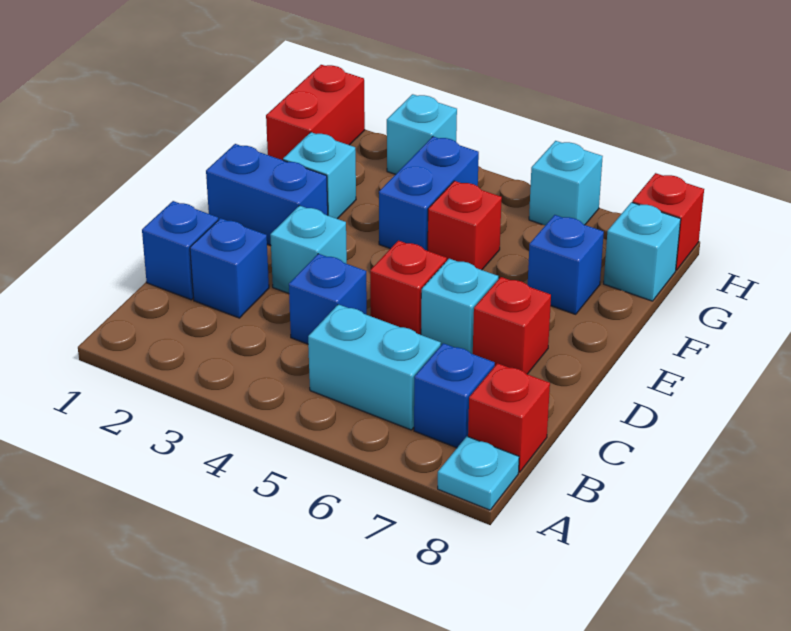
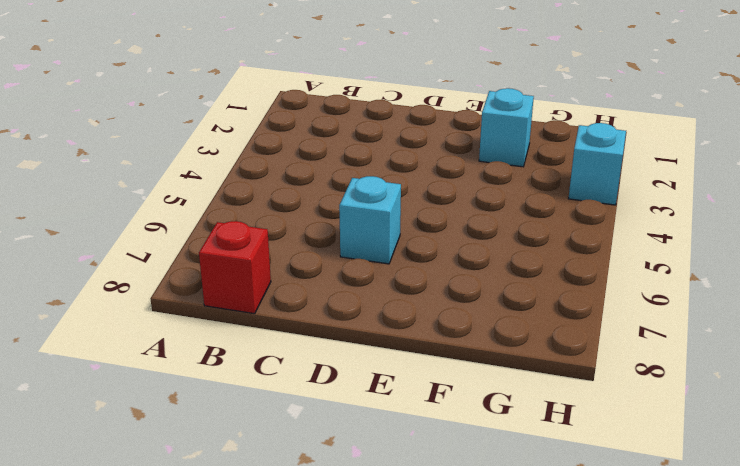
none -> cyan 1x1 plate [438,436,519,510]
none -> cyan 1x2 brick [308,304,441,430]
none -> blue 1x1 brick [414,343,495,448]

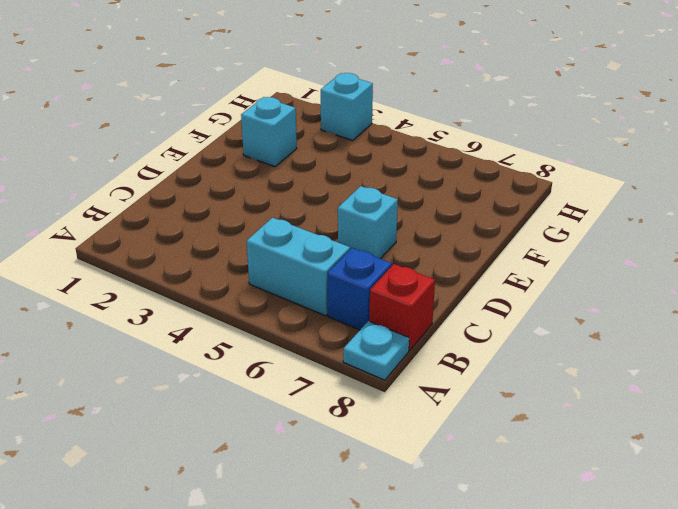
none -> blue 1x1 brick [142,201,218,300]
none -> blue 1x1 brick [190,218,269,318]
none -> blue 1x1 brick [289,254,367,344]

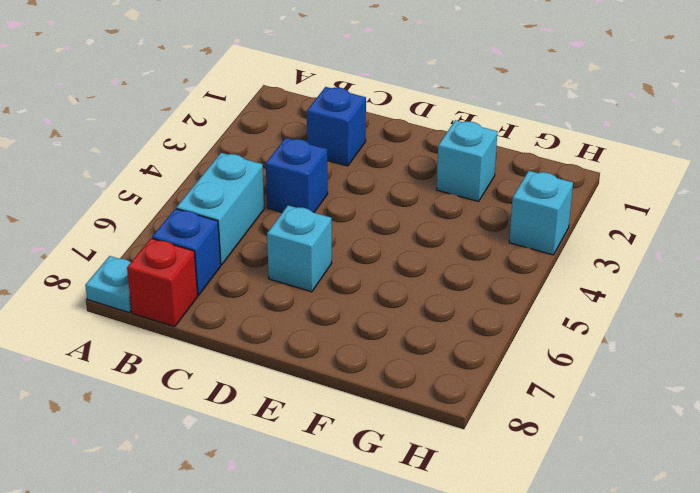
none -> blue 1x1 brick [142,201,218,300]
none -> cyan 1x1 brick [270,206,347,294]
none -> red 1x1 brick [370,241,447,335]

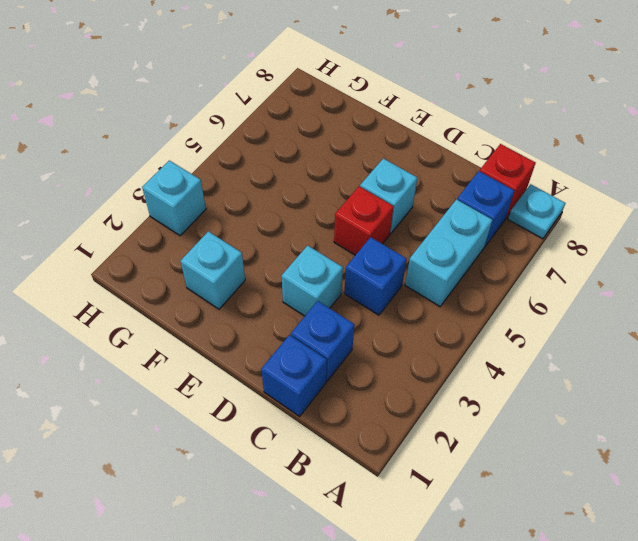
none -> red 1x1 brick [473,277,551,374]
none -> blue 1x2 brick [206,144,328,246]
none -> blue 1x2 brick [379,137,479,251]

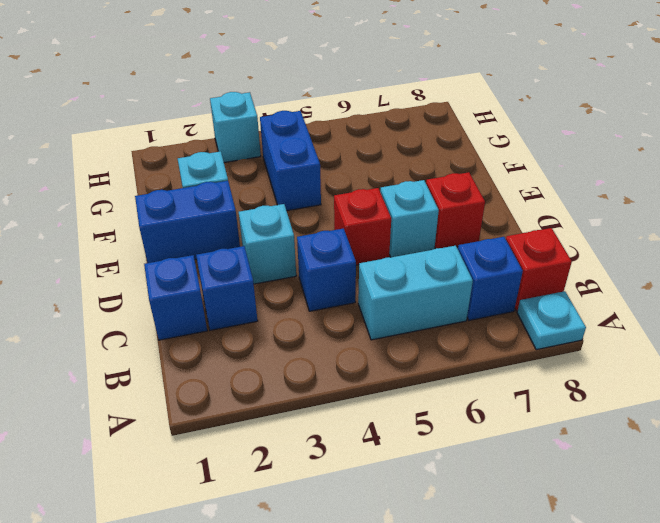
none -> red 1x1 brick [428,181,502,270]
none -> blue 1x1 brick [528,215,604,314]
none -> red 1x2 brick [266,65,365,160]

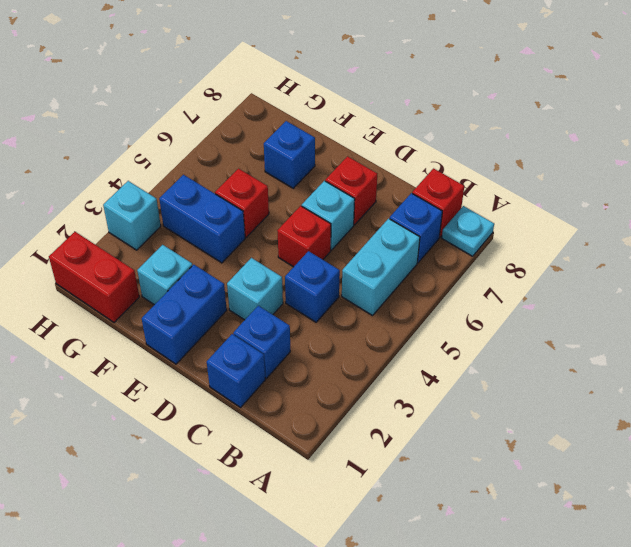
none -> cyan 1x1 brick [604,202,681,301]
none -> cyan 1x1 brick [529,141,603,225]
none -> red 1x1 brick [632,173,704,270]

